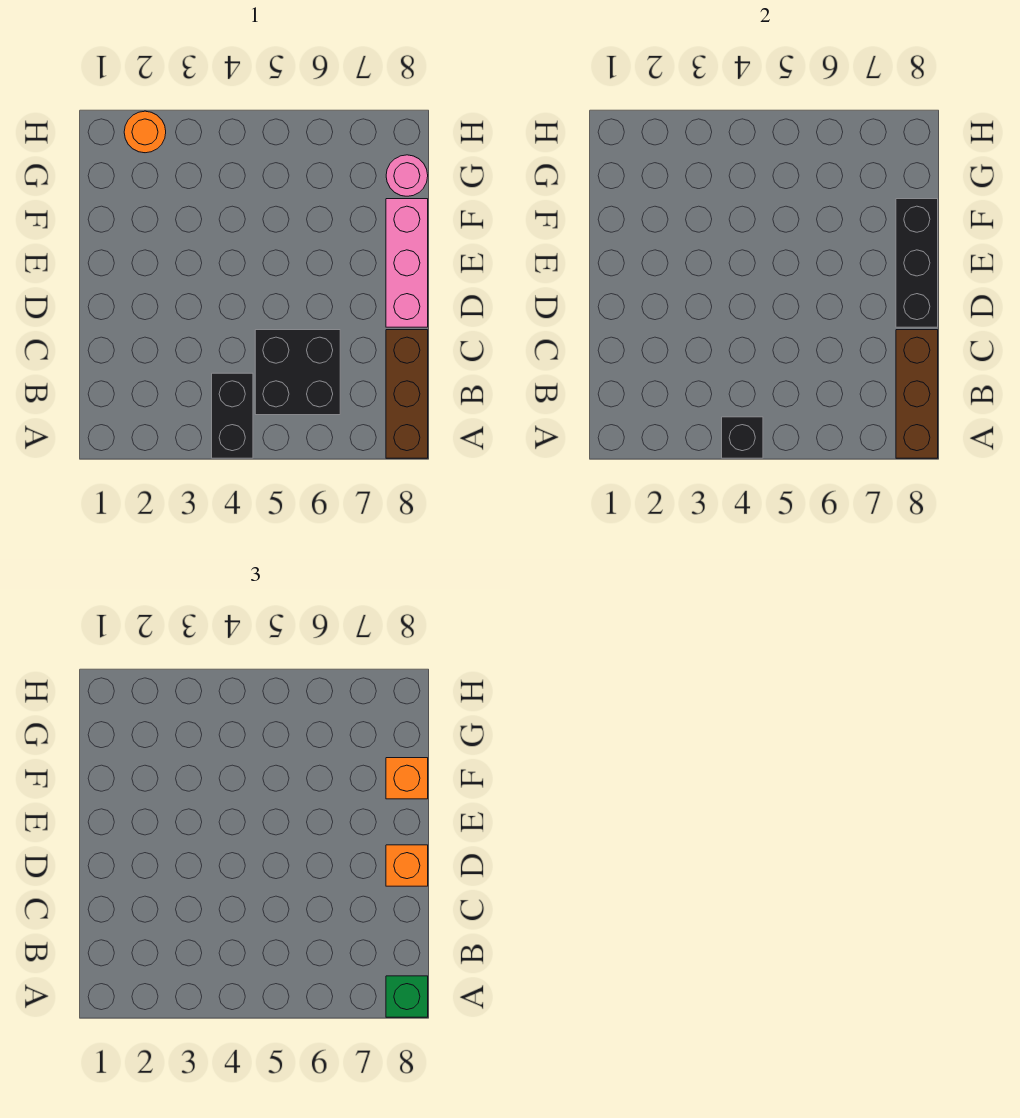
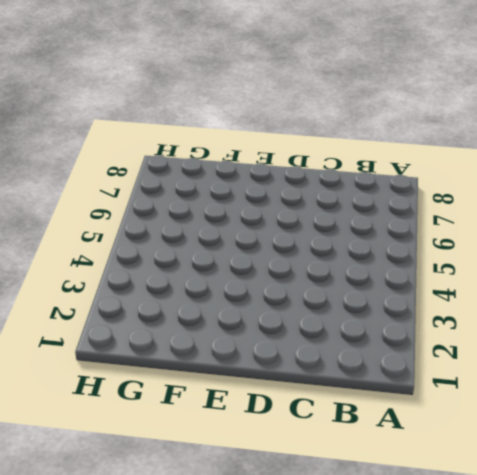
none -> black 1x2 brick [212,373,253,458]
none -> brown 1x3 brick [386,330,428,458]
none -> black 2x2 brick [255,330,340,415]

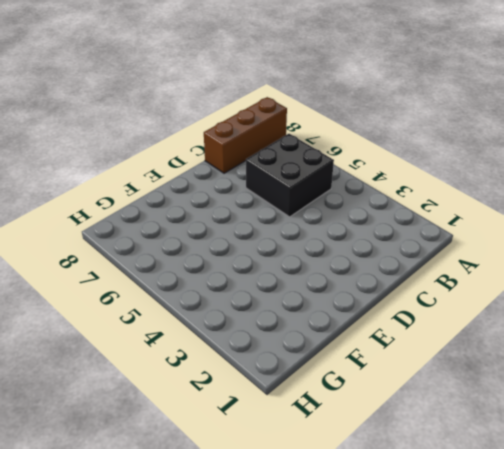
none -> black 1x2 brick [212,373,253,458]
none -> pink 1x3 brick [386,199,428,327]
none -> pink 1x1 round brick [386,155,428,196]

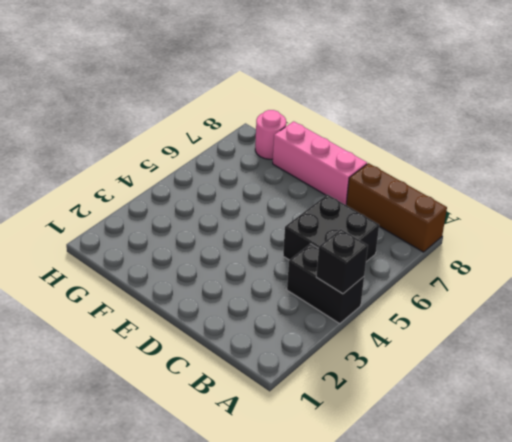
none -> orange 1x1 round brick [124,111,166,153]
none -> brown 1x3 brick [896,330,938,458]
none -> black 1x3 brick [896,199,938,327]

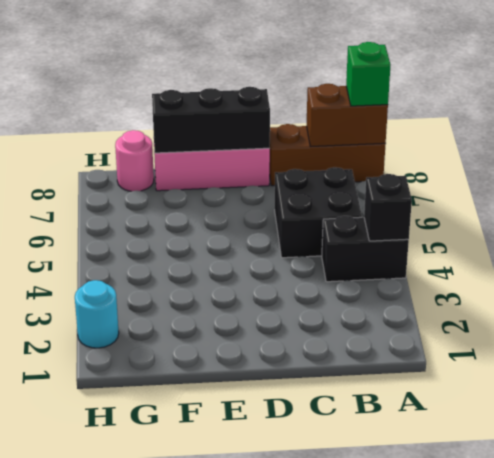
brown 1x2 brick [307,84,388,146] -> brown 1x3 brick [896,330,938,458]
cyan 1x1 round brick [75,280,119,348] -> orange 1x1 round brick [124,111,166,153]
none -> orange 1x1 brick [386,845,428,886]
none -> orange 1x1 brick [386,758,428,799]

